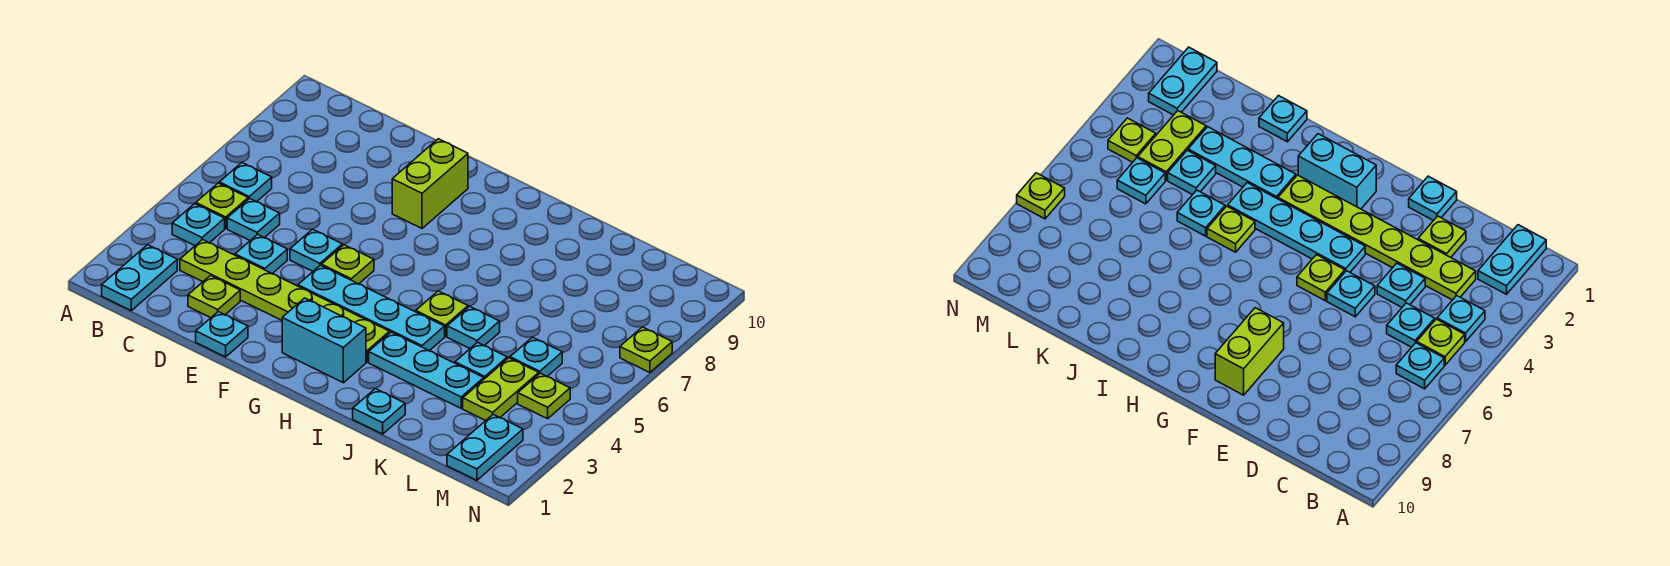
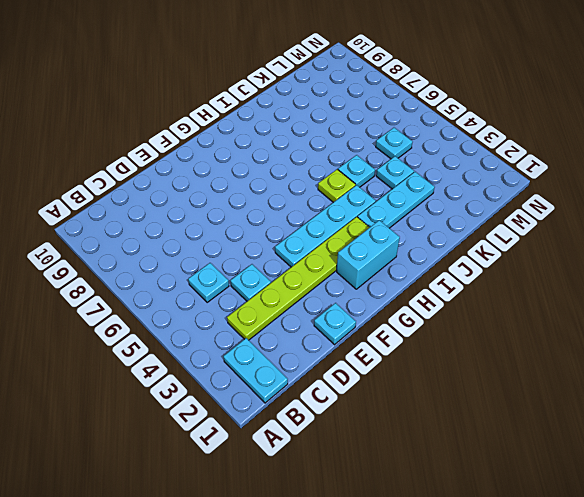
none -> cyan 1x1 plate [172,204,225,246]
none -> lime 1x1 plate [196,183,248,228]
none -> cyan 1x1 plate [219,163,272,202]

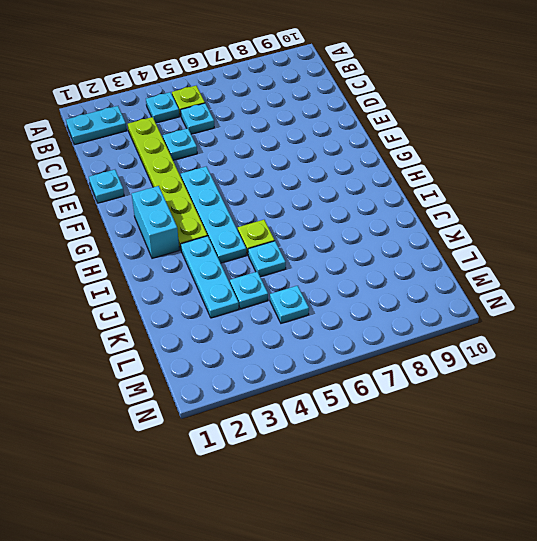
none -> cyan 1x1 plate [219,163,272,202]
none -> lime 1x1 plate [188,276,240,318]
none -> cyan 1x1 plate [290,229,342,271]

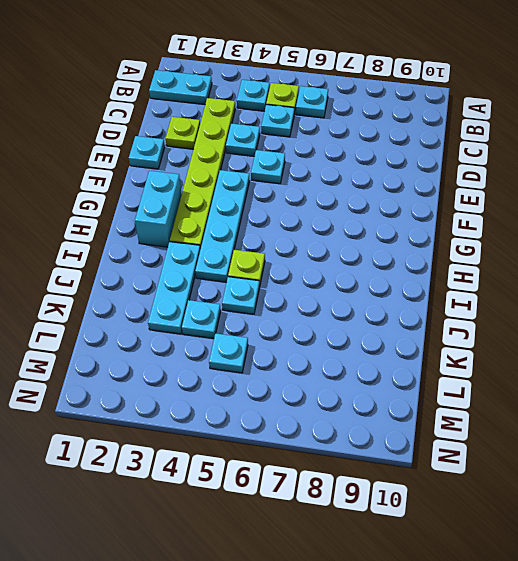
none -> lime 1x1 plate [321,245,374,284]
none -> lime 1x2 brick [392,139,468,228]
none -> cyan 1x1 plate [353,389,405,434]

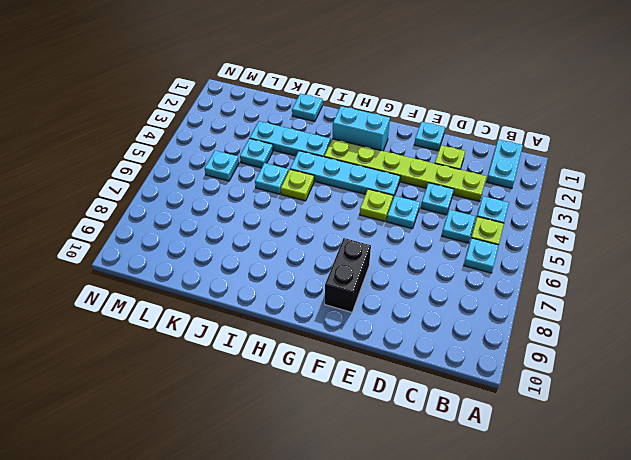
black 1x2 brick [325,238,371,312] -> lime 1x2 brick [392,139,468,228]
none -> lime 1x2 plate [463,358,539,420]
none -> cyan 1x2 plate [447,414,523,480]
none -> lime 1x1 plate [518,373,570,419]

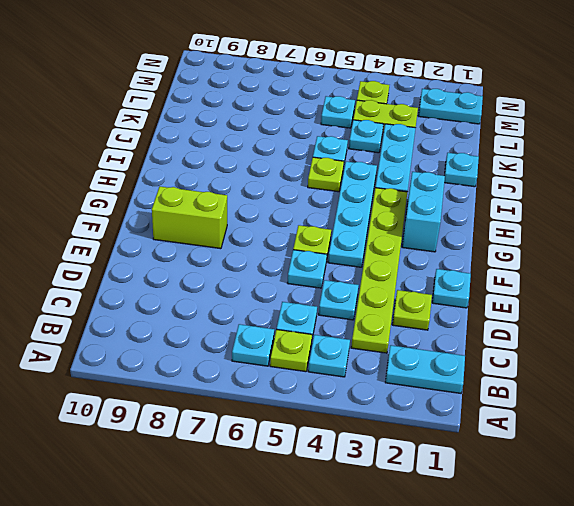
none -> lime 1x1 plate [620,327,672,373]

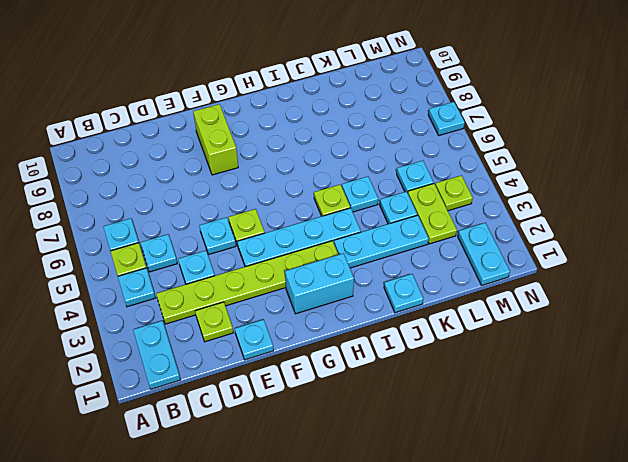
cyan 1x1 plate [428,102,465,135] -> lime 1x1 plate [620,327,672,373]

